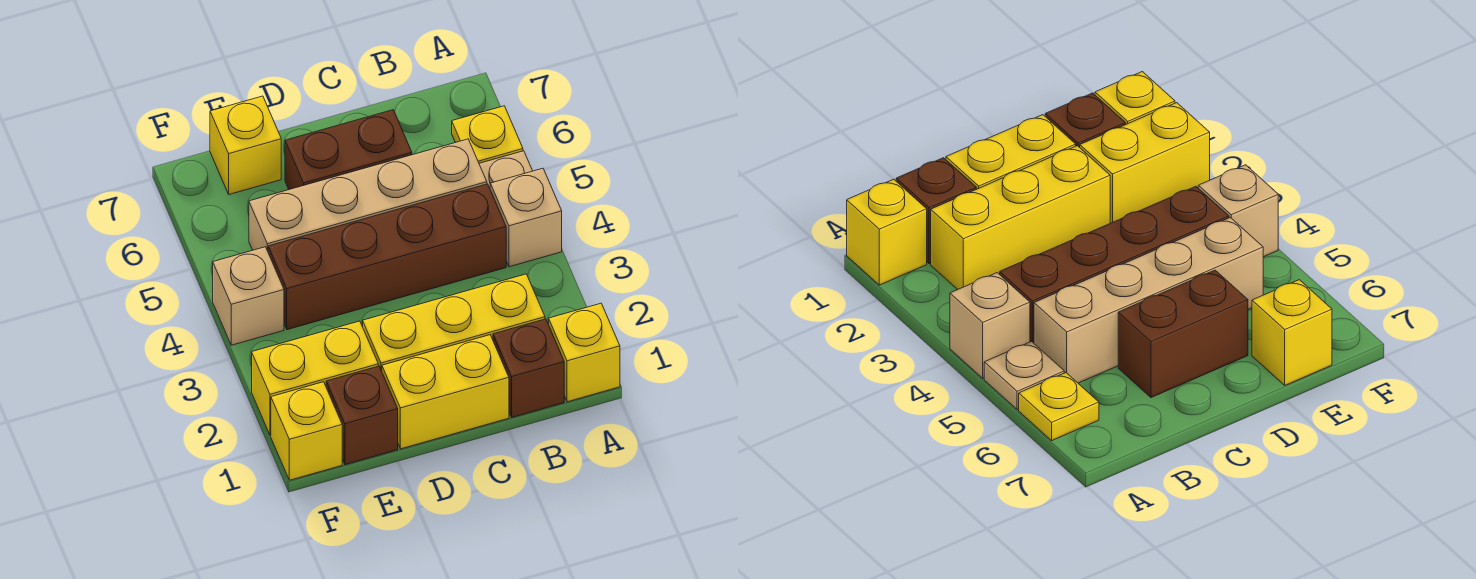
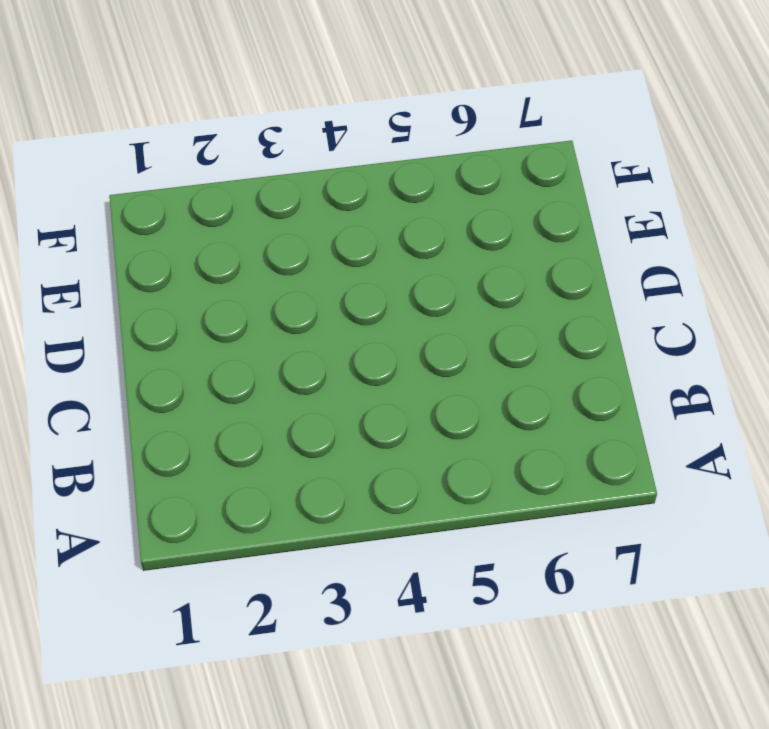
none -> yellow 1x1 brick [549,303,620,402]
none -> tan 1x1 brick [490,168,562,267]
none -> tan 1x1 plate [479,151,532,188]

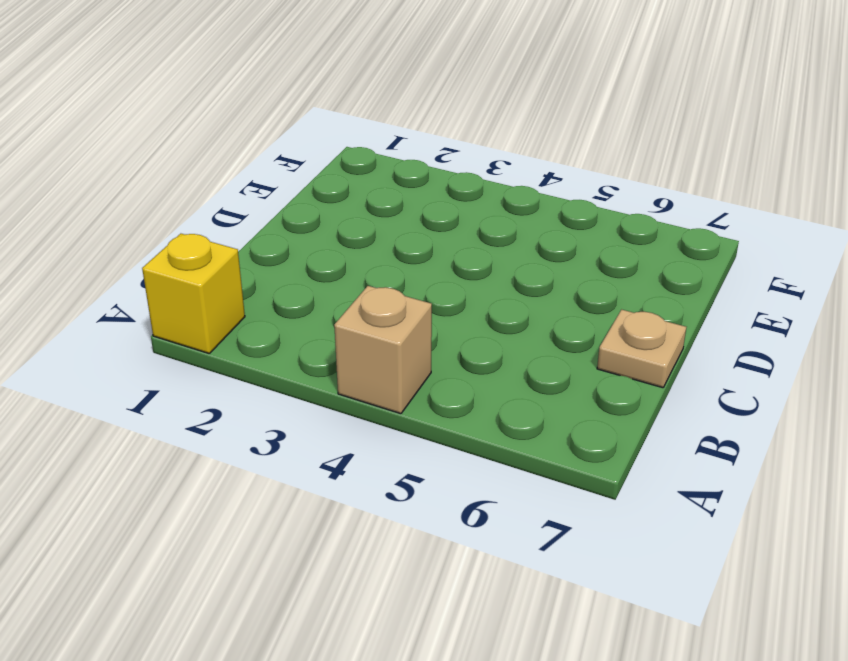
tan 1x1 plate [597,310,686,388] -> tan 1x1 plate moved to [479,151,532,188]
none -> yellow 1x1 plate [452,106,523,163]
none -> brown 1x1 brick [493,319,564,417]
none -> yellow 1x3 brick [363,274,545,371]

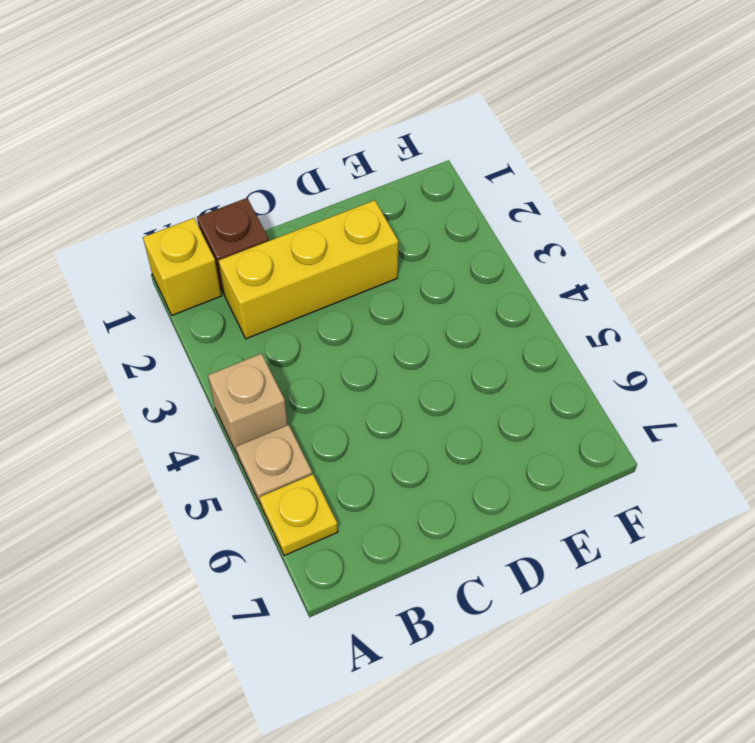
none -> brown 1x4 brick [268,184,506,330]
none -> tan 1x4 brick [249,139,487,251]
none -> yellow 1x2 brick [382,335,509,449]

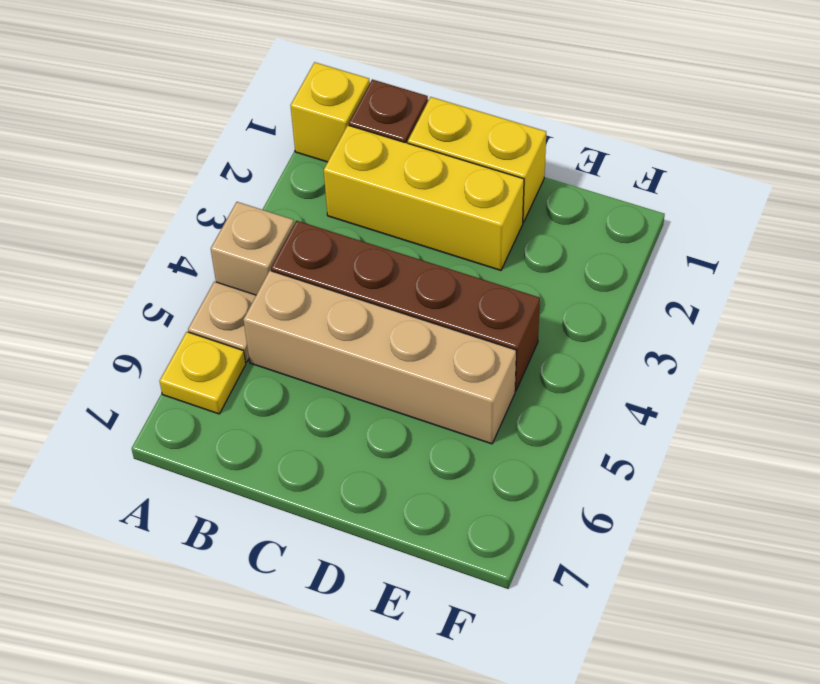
none -> brown 1x2 brick [285,110,412,189]
none -> brown 1x1 brick [326,366,398,465]
none -> yellow 1x2 brick [252,321,378,435]

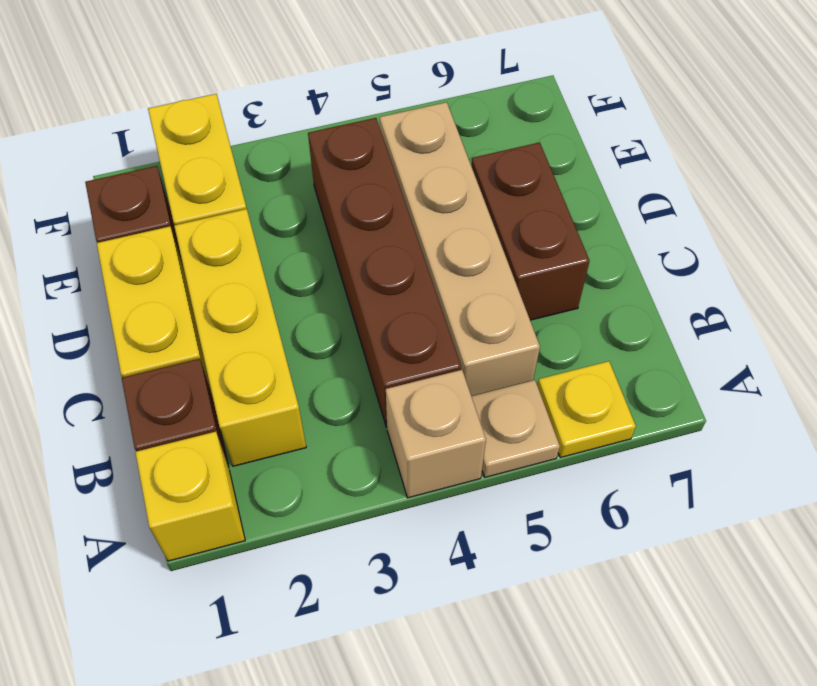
none -> yellow 1x1 brick [210,96,281,194]
none -> yellow 1x1 brick [271,382,342,480]
none -> tan 1x1 brick [213,247,284,345]

